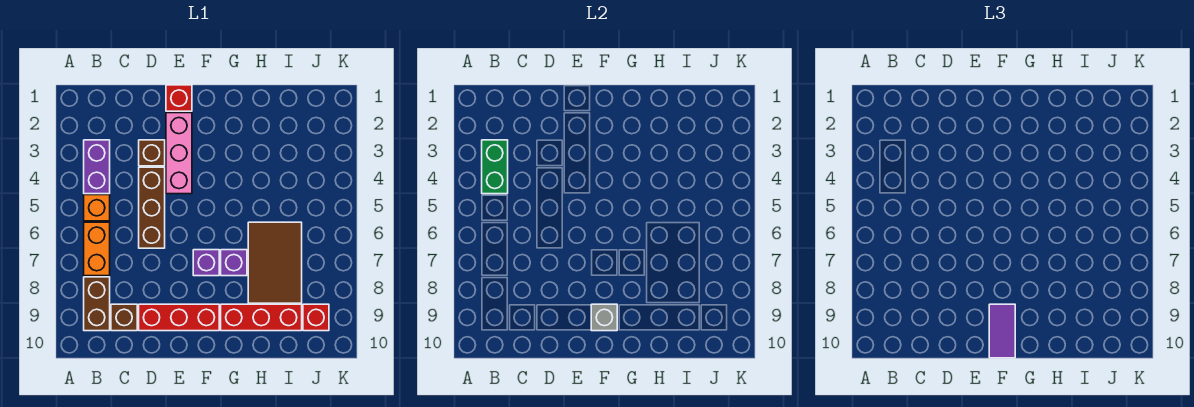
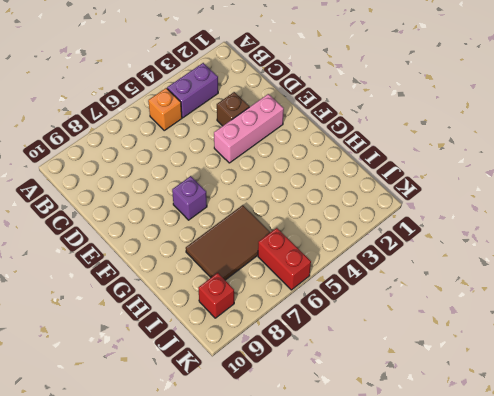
red 1x2 brick [258,228,311,290] -> none
none -> orange 1x2 brick [84,222,110,276]
none -> brown 1x2 brick [84,277,110,331]
none -> brown 1x1 brick [111,304,137,331]

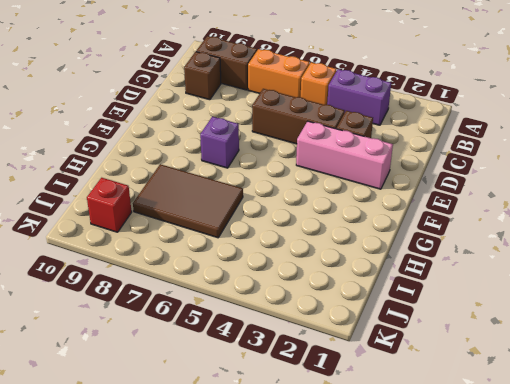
none -> red 1x3 brick [139,304,219,331]
none -> red 1x1 brick [166,85,192,111]
none -> purple 1x1 brick [221,250,247,276]

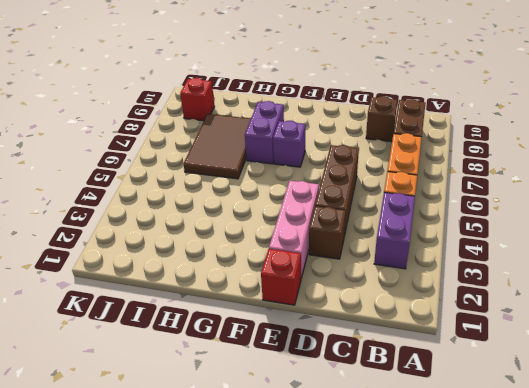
purple 1x2 brick [245,101,284,164] -> purple 1x1 brick [221,250,247,276]
none -> red 1x3 brick [139,304,219,331]
none -> red 1x3 brick [221,304,302,331]
none -> green 1x2 brick [482,140,508,194]

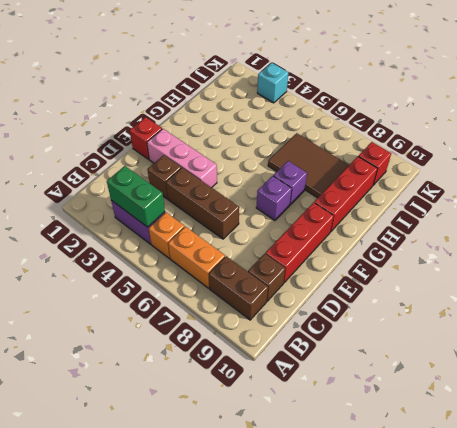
cyan 1x1 brick [257,63,288,103] -> none
none -> grey 1x1 brick [591,304,617,331]
none -> purple 1x2 tile [989,304,1015,358]

